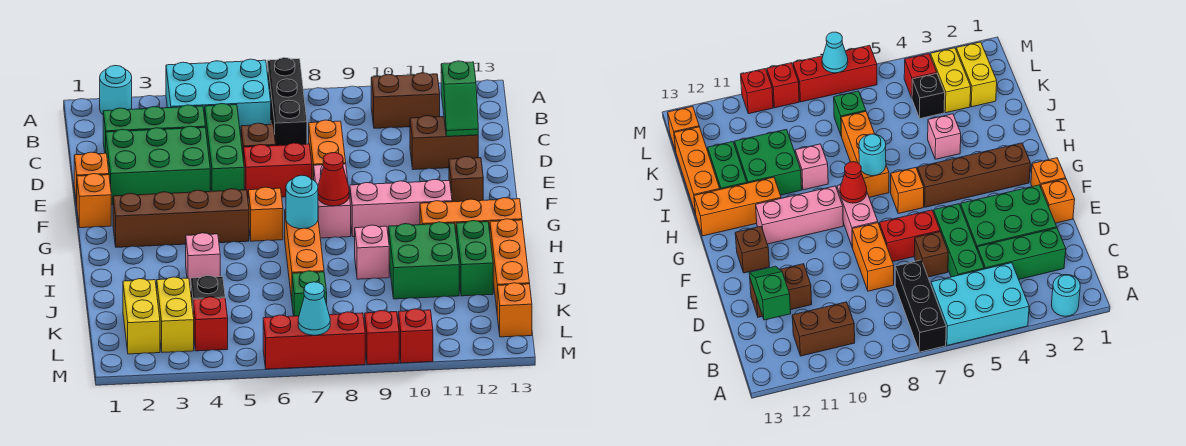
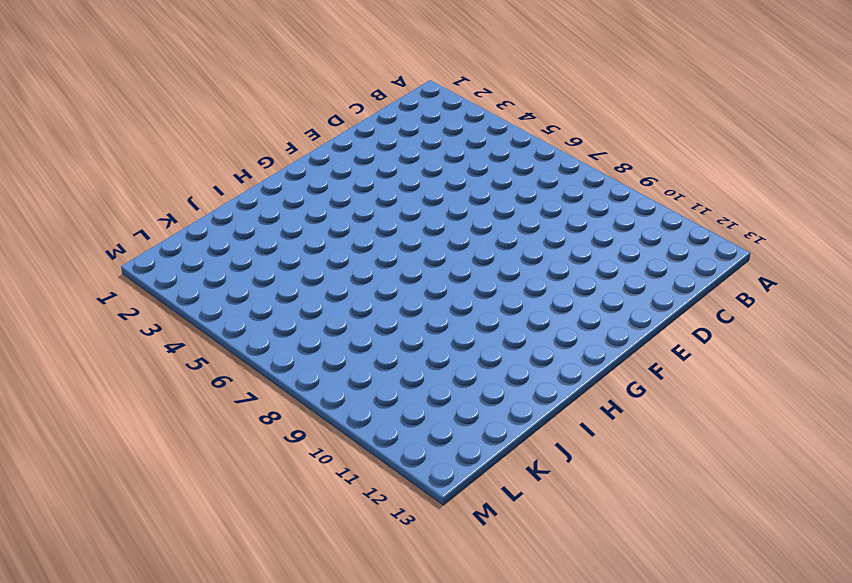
none -> cyan 1x1 round brick [100,66,132,114]
none -> cyan 2x3 brick [166,59,271,135]
none -> black 1x3 brick [267,58,307,146]
none -> brown 1x2 brick [371,73,440,128]

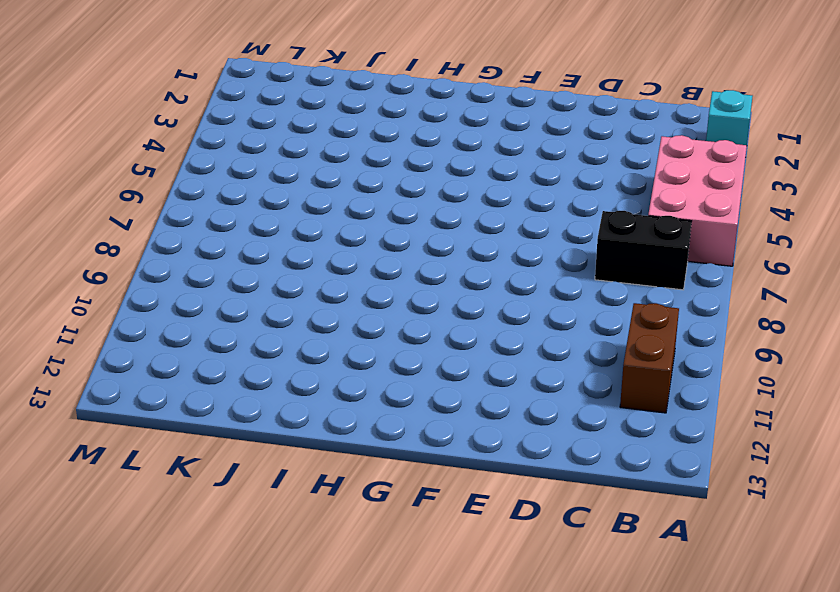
cyan 1x1 brick [706,90,753,145] -> cyan 1x1 round brick [100,66,132,114]
pink 2x3 brick [648,135,747,266] -> cyan 2x3 brick [166,59,271,135]
black 1x2 brick [595,211,691,290] -> black 1x3 brick [267,58,307,146]
none -> green 1x3 brick [103,105,205,153]
none -> green 1x3 brick [205,103,244,191]
none -> green 2x3 brick [106,126,210,205]
none -> brown 1x1 brick [241,123,276,161]

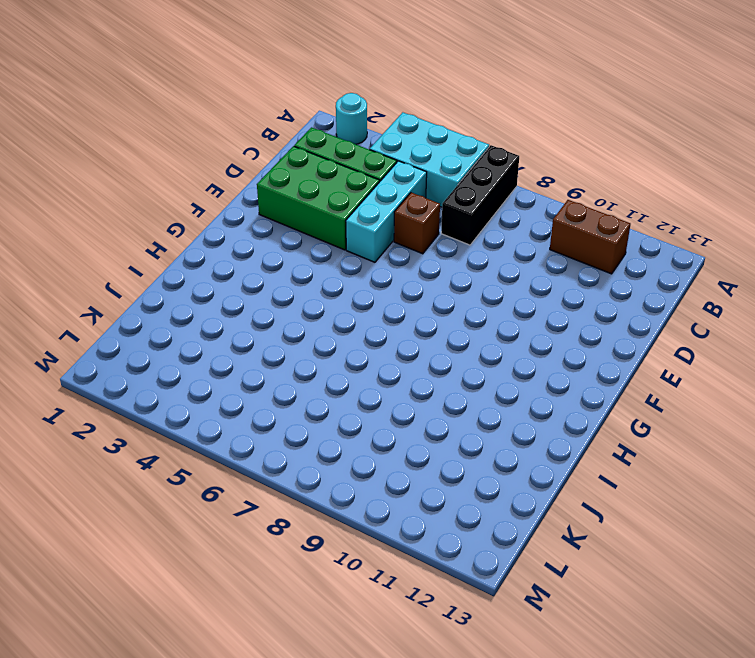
cyan 1x3 brick [346,161,427,262] -> green 1x3 brick [205,103,244,191]
none -> orange 1x2 brick [309,120,346,180]
none -> brown 1x2 brick [410,115,478,170]
none -> orange 1x1 brick [74,152,109,204]
none -> red 1x2 brick [244,143,312,197]

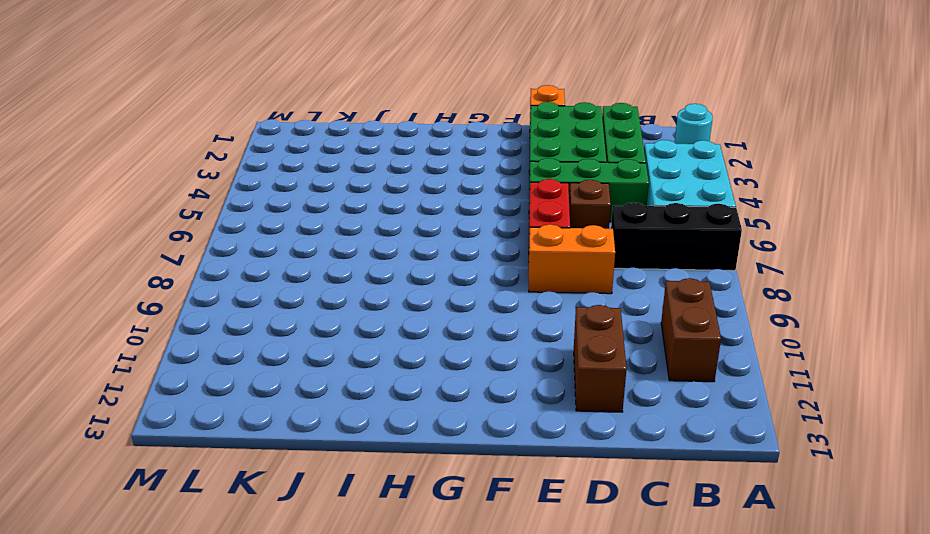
none -> orange 1x1 brick [77,174,111,228]
none -> pink 1x2 brick [314,164,351,238]
none -> brown 1x1 brick [449,157,483,202]
none -> brown 1x4 brick [113,189,249,247]

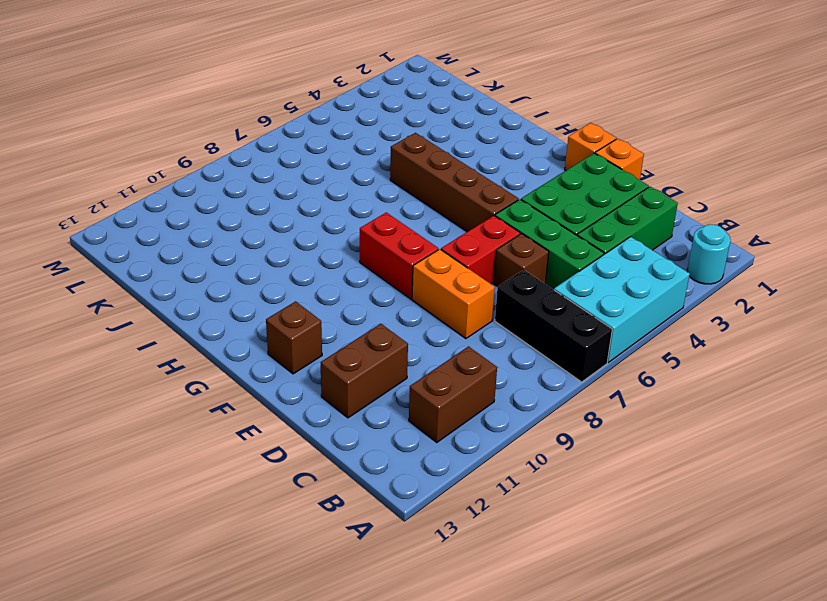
brown 1x4 brick [390,133,518,232] -> brown 1x4 brick turned to [113,189,249,247]
red 1x2 brick [360,212,438,299] -> pink 1x2 brick [314,164,351,238]
none -> orange 1x1 brick [248,187,283,241]
none -> pink 1x3 brick [350,179,452,237]
none -> orange 1x3 brick [285,209,324,300]
none -> orange 1x3 brick [420,198,522,231]

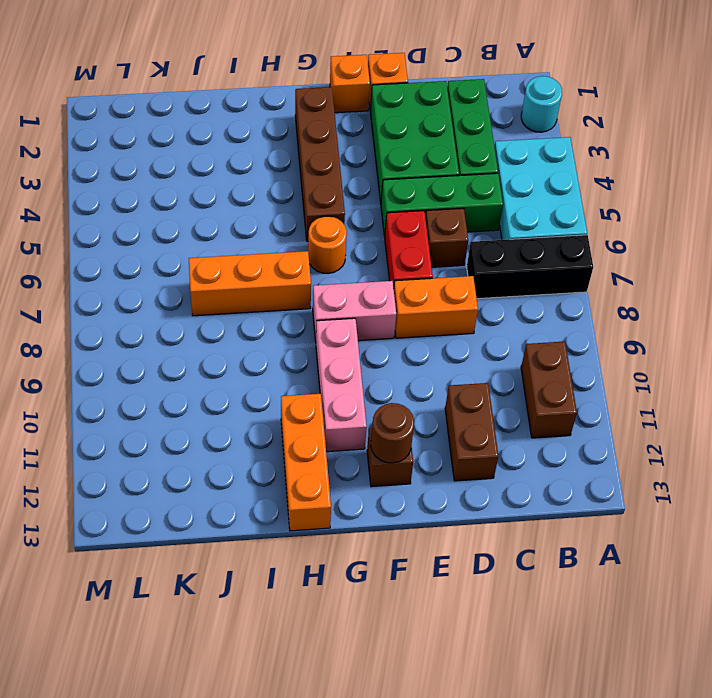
brown 1x1 round brick [371,403,414,463] -> none
orange 1x1 round brick [308,216,347,274] -> orange 1x1 brick [248,187,283,241]
none -> pink 1x1 brick [186,233,220,287]
none -> pink 1x1 brick [355,225,389,279]
none -> green 2x2 brick [389,222,459,299]
none -> green 1x2 brick [456,221,493,296]

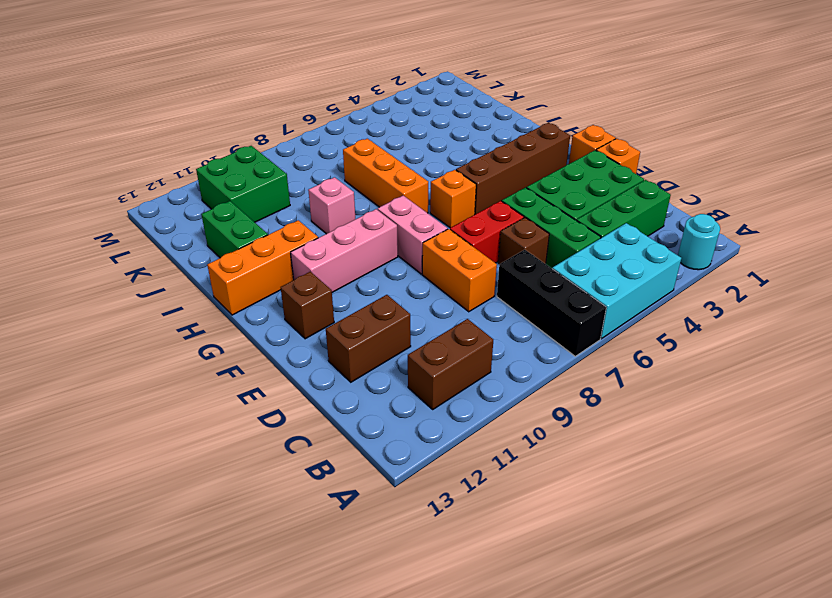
green 2x2 brick [196,146,290,222] -> green 2x2 brick moved to [389,222,459,299]
none -> pink 1x1 brick [186,233,220,287]
none -> orange 1x3 brick [490,219,530,309]
none -> yellow 1x2 brick [123,279,160,354]
none -> yellow 1x2 brick [157,277,194,352]

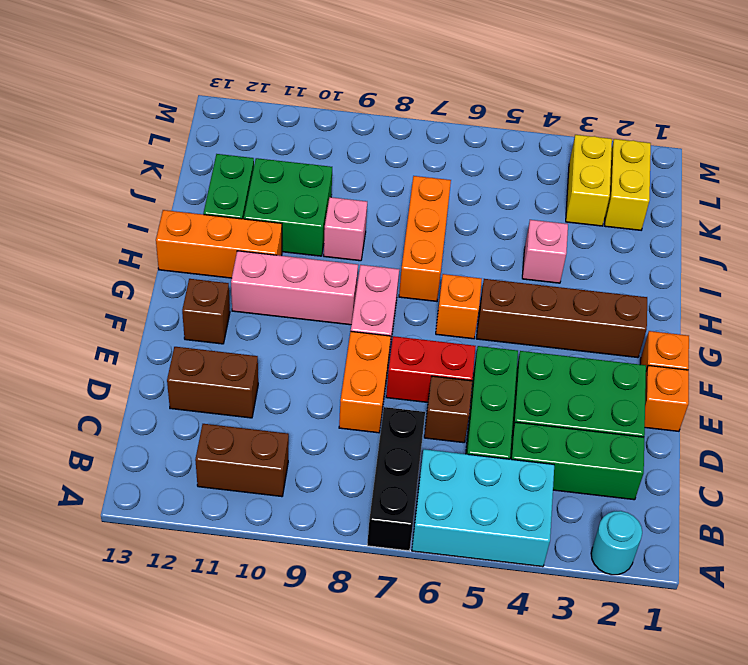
none -> orange 1x3 brick [490,219,530,309]
none -> black 1x1 brick [191,276,225,308]
none -> green 1x1 brick [292,271,327,316]
none -> red 1x1 brick [193,297,228,351]

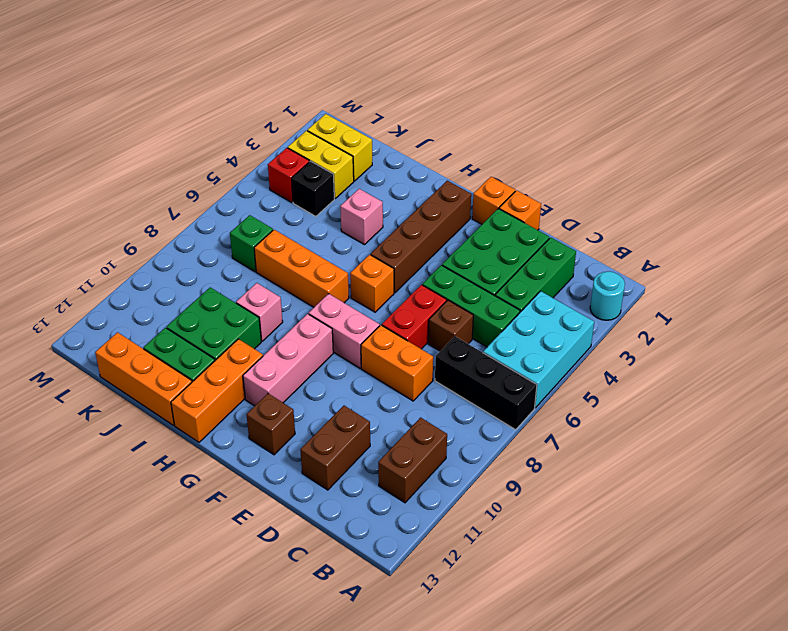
none -> orange 1x1 brick [497,283,532,337]
none -> red 1x3 brick [263,312,365,369]
none -> red 1x1 brick [365,310,399,365]
none -> red 1x1 brick [398,309,433,363]

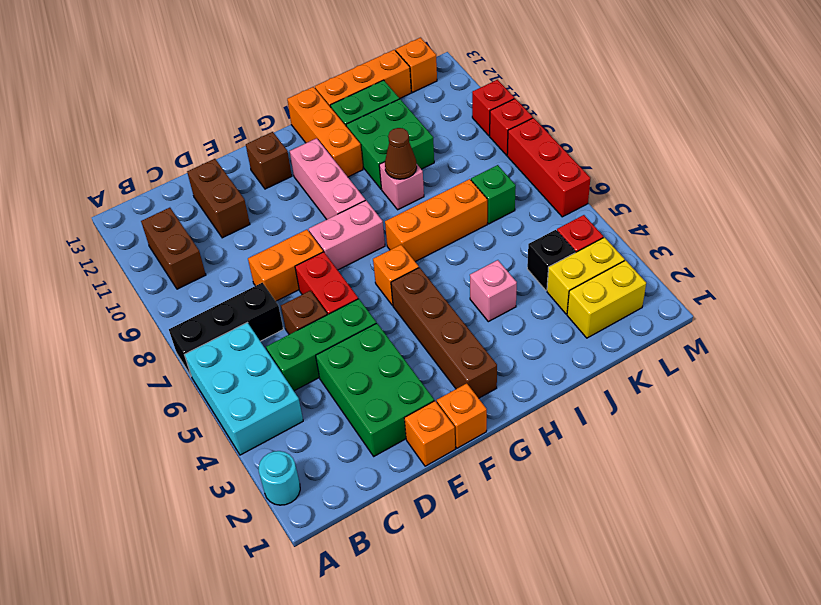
brown 1x1 cone [385,128,417,179] -> none
none -> green 1x3 brick [103,105,205,153]
none -> green 1x2 slope [441,61,478,136]
none -> red 1x1 cone [318,153,349,206]
none -> cyan 1x1 round brick [286,175,318,229]

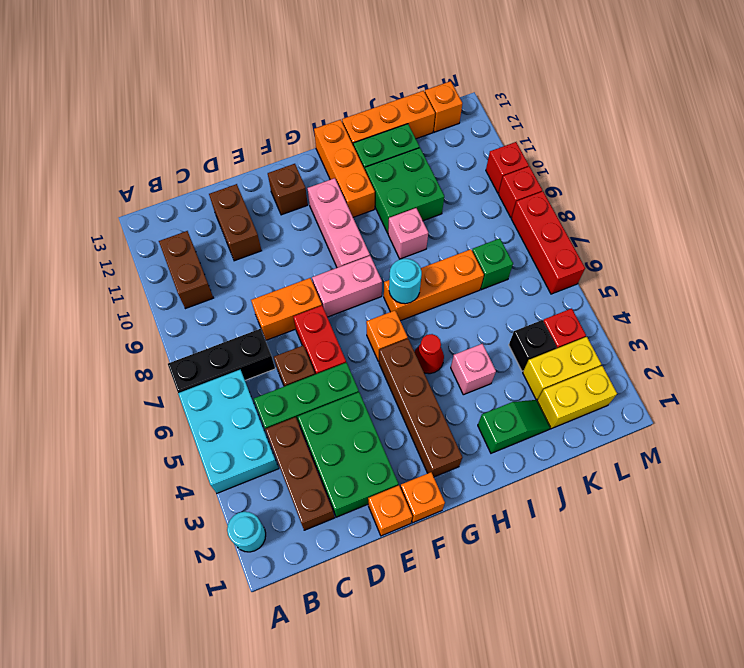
brown 1x3 brick [265,417,334,530] -> green 1x3 brick [103,105,205,153]
red 1x1 cone [415,334,444,374] -> red 1x1 cone moved to [318,153,349,206]
green 1x2 slope [478,400,550,453] -> green 1x2 slope moved to [441,61,478,136]
none -> cyan 1x1 cone [298,282,330,335]

